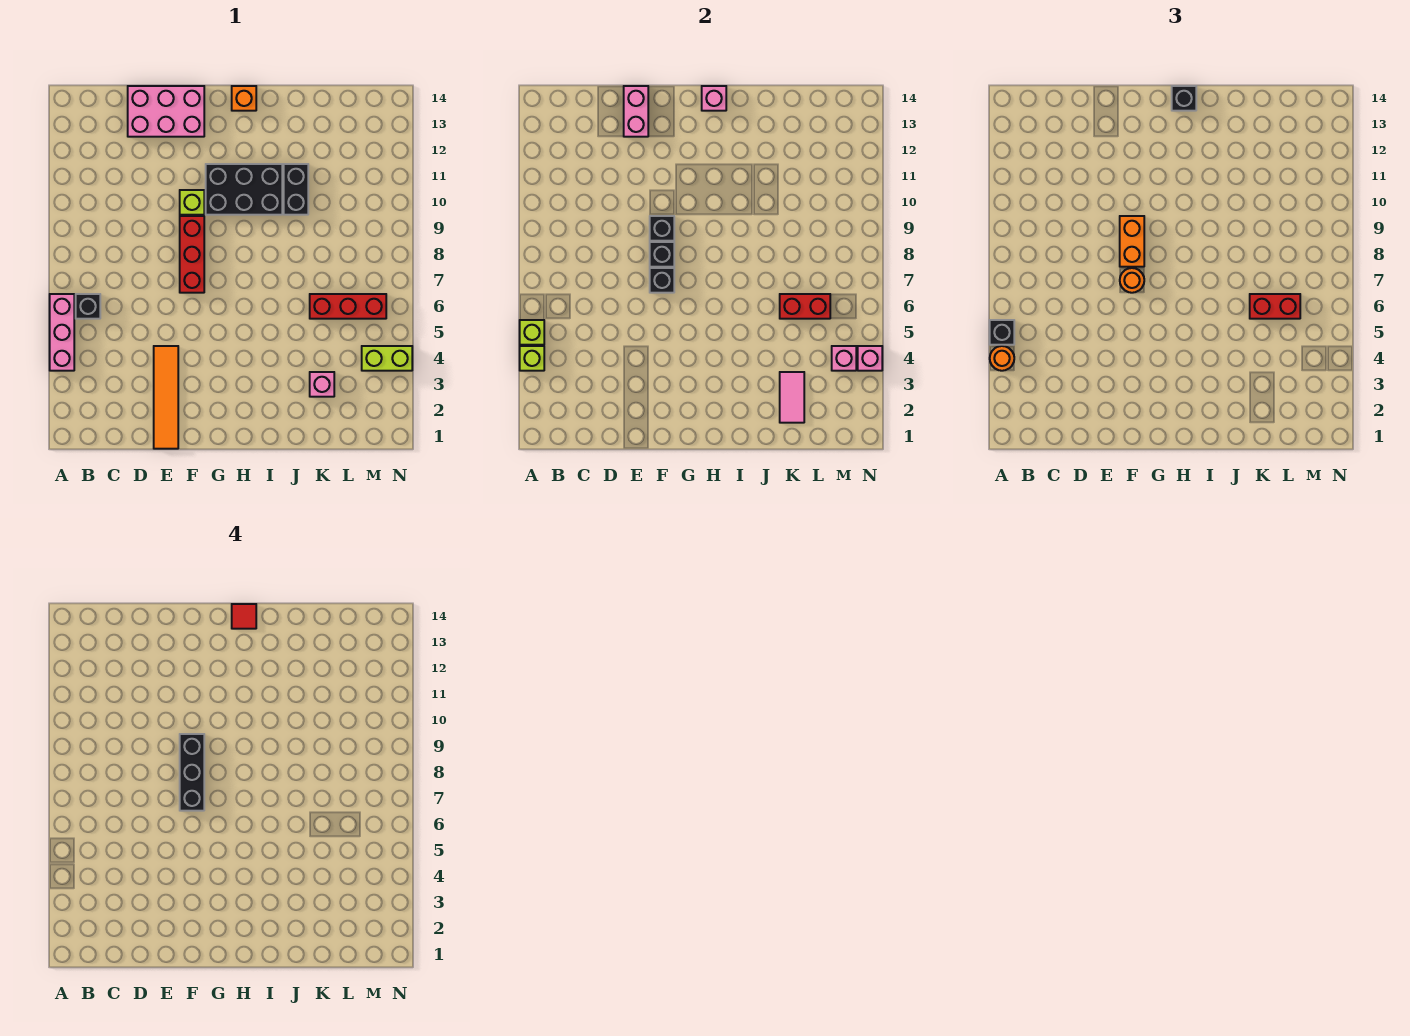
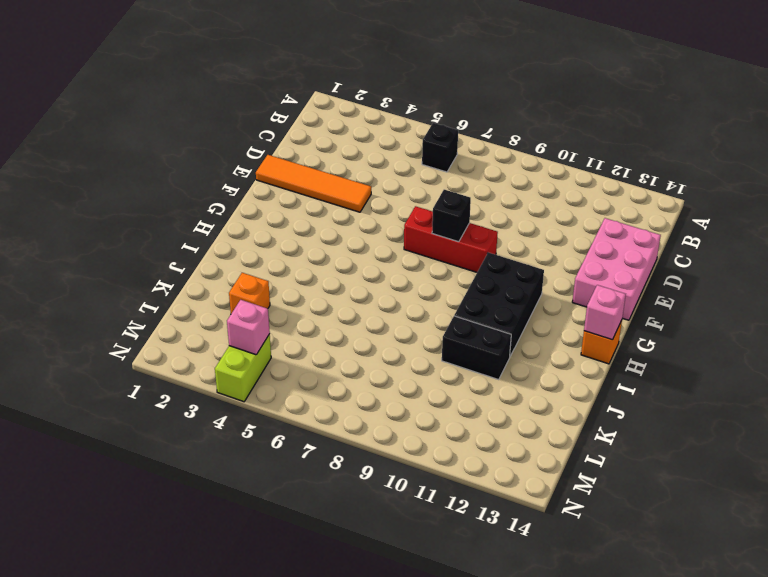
orange 1x1 brick [229,273,270,314] -> pink 1x1 brick [310,372,334,397]
none -> pink 1x3 brick [50,294,74,371]
none -> lime 1x1 brick [180,190,204,215]
none -> red 1x3 brick [310,294,386,319]
none -> lime 1x1 brick [520,346,544,371]

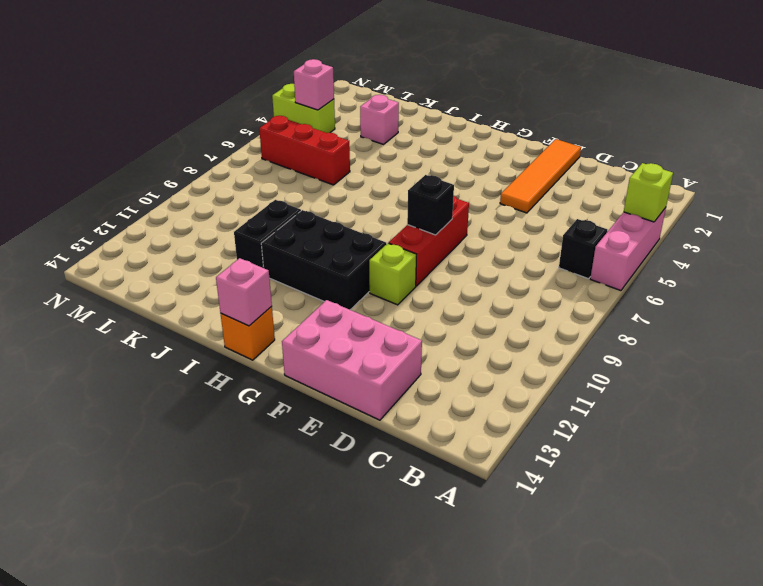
none -> lime 1x1 brick [520,320,544,345]
none -> pink 1x2 brick [624,86,648,137]
none -> black 1x1 brick [650,268,674,293]
none -> black 1x1 brick [650,216,674,241]

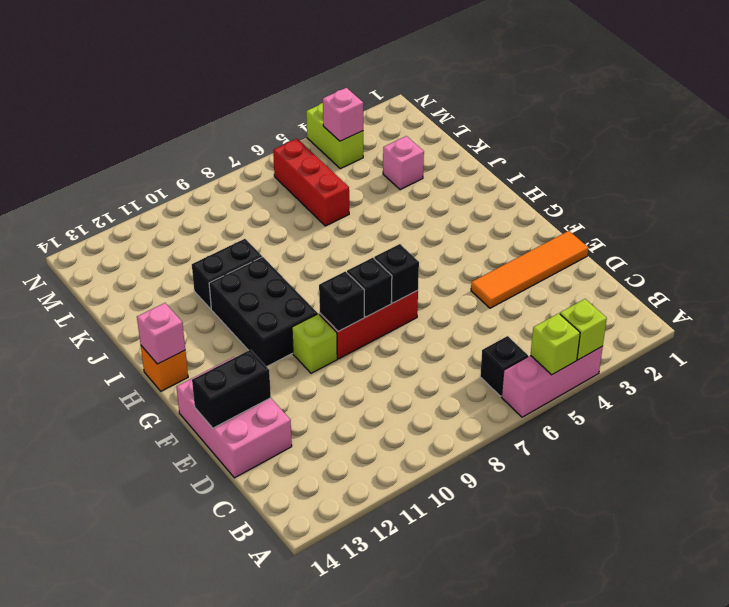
black 1x2 brick [192,350,271,428] -> pink 1x2 brick [624,86,648,137]
none -> pink 1x2 tile [780,372,804,423]
none -> red 1x2 brick [780,294,830,319]
none -> pink 1x1 brick [858,346,882,371]
none -> orange 1x1 round brick [990,346,1014,371]

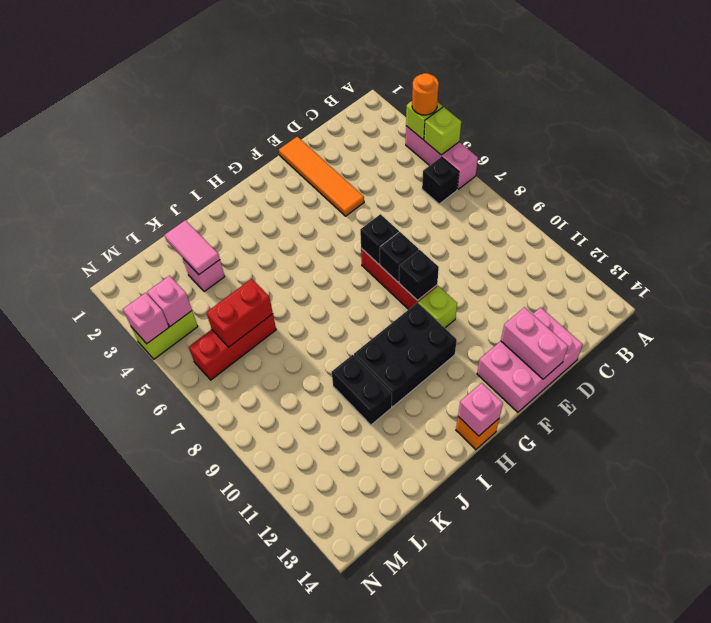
none -> black 1x1 brick [990,320,1014,345]
none -> orange 1x1 round brick [1120,268,1144,293]
none -> orange 1x2 brick [1120,216,1144,267]
none -> black 1x1 brick [1172,86,1196,111]

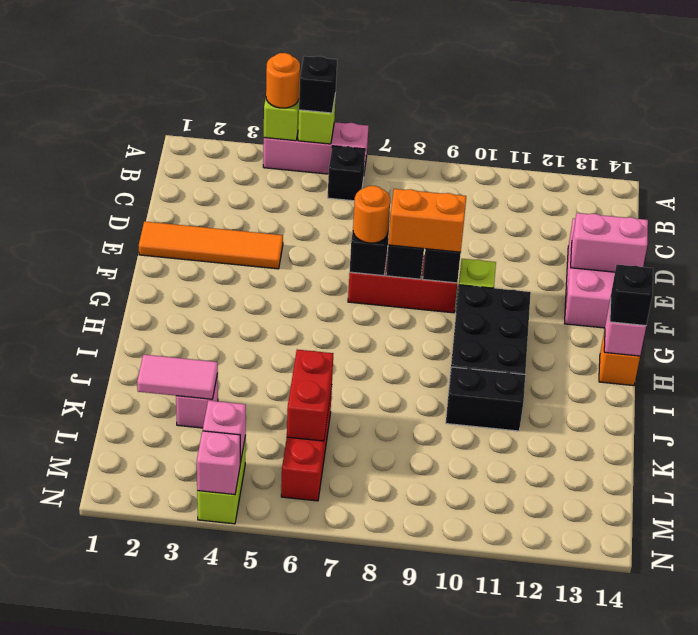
none -> red 1x2 brick [1250,294,1300,319]
none -> black 1x3 brick [180,734,204,811]
none -> red 1x1 tile [232,604,256,629]

